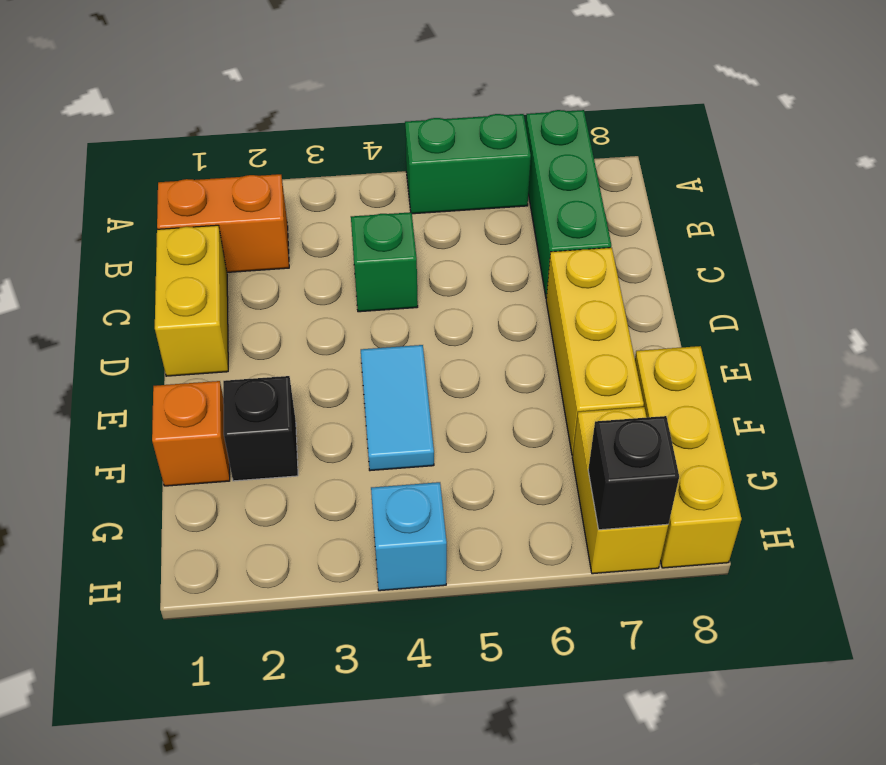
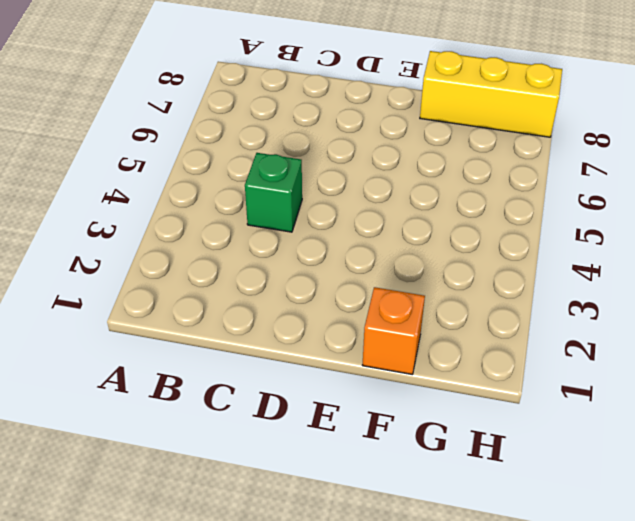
none -> green 1x2 brick [405,114,531,214]
none -> green 1x3 brick [526,110,611,298]
none -> orange 1x2 brick [157,174,289,272]

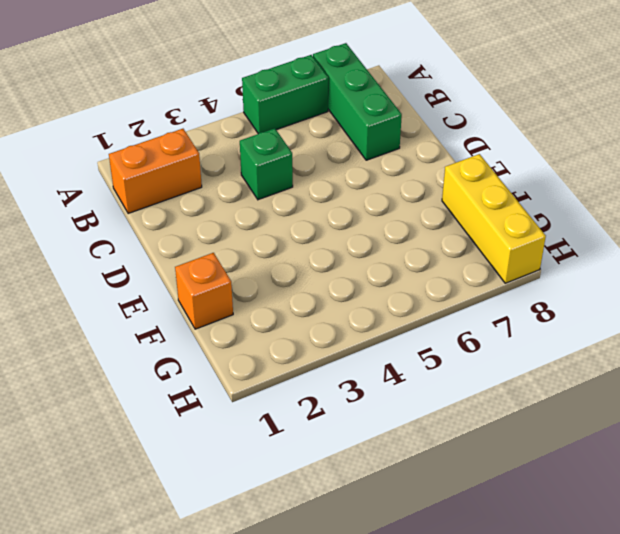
none -> yellow 1x2 brick [155,225,228,376]
none -> yellow 1x3 brick [546,248,644,455]
none -> cyan 1x2 tile [361,345,434,471]

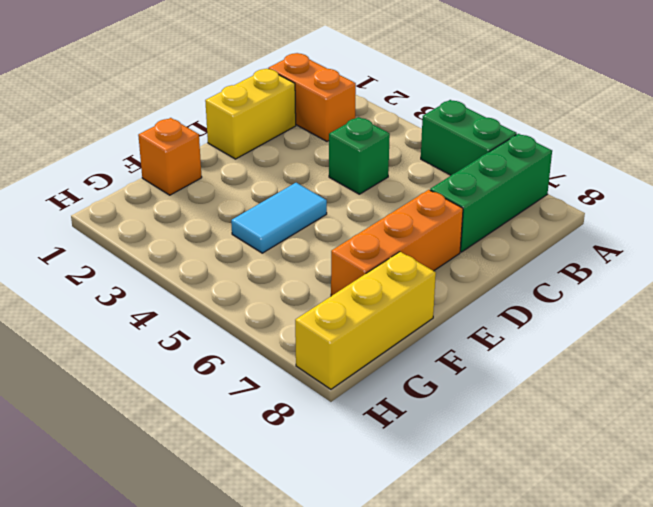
orange 1x3 brick [331,190,463,296] -> yellow 1x3 brick [546,248,644,455]
none -> black 1x1 brick [223,376,298,481]
none -> yellow 1x2 brick [572,407,668,574]
none -> cyan 1x1 brick [371,482,447,591]

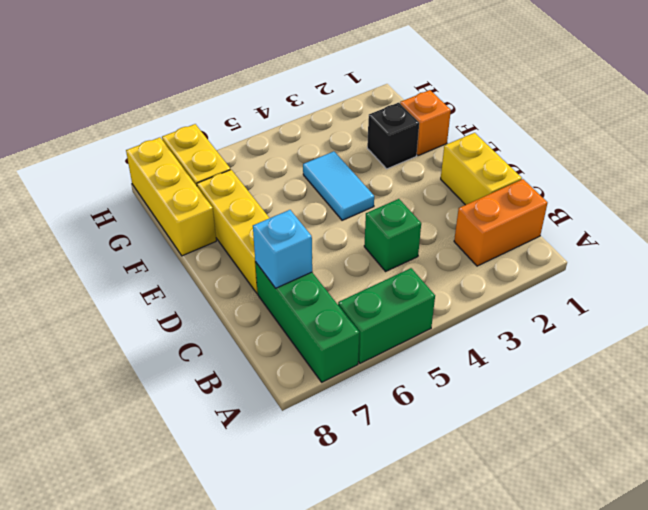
cyan 1x1 brick [253,210,312,288] -> cyan 1x1 brick moved to [371,482,447,591]
none -> black 1x1 brick [588,416,679,530]

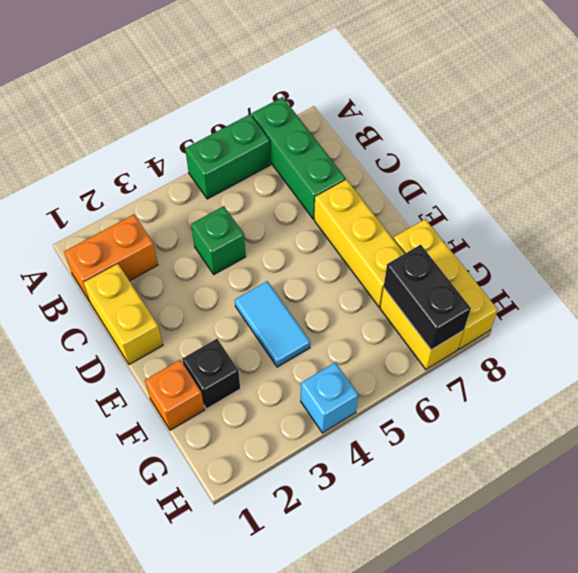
black 1x2 brick [384,245,471,350] -> black 1x1 brick [588,416,679,530]

